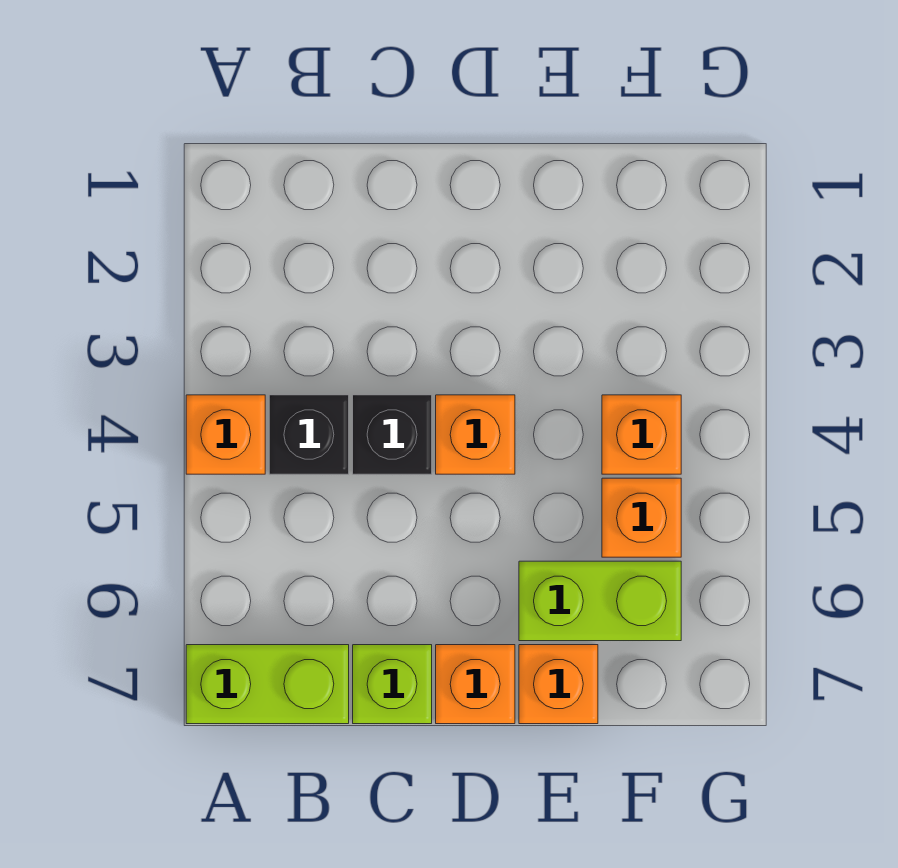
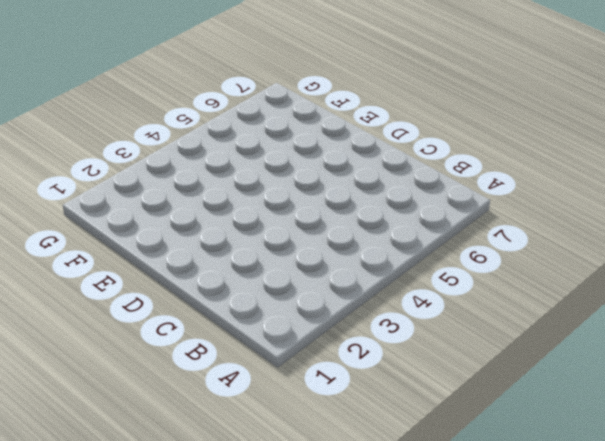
none -> orange 1x1 brick [186,395,265,474]
none -> lime 1x2 brick [186,645,349,724]

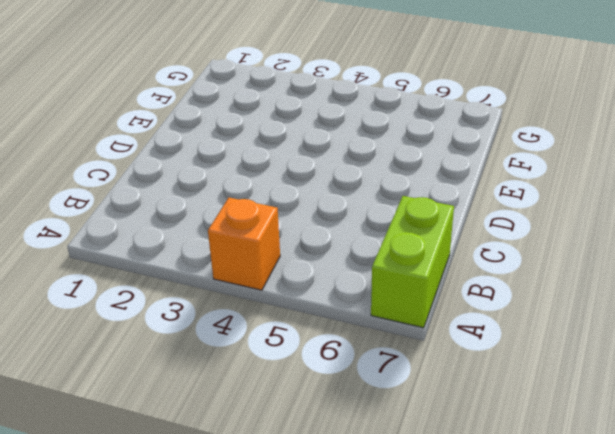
none -> black 1x1 brick [269,395,349,474]
none -> black 1x1 brick [353,395,432,474]

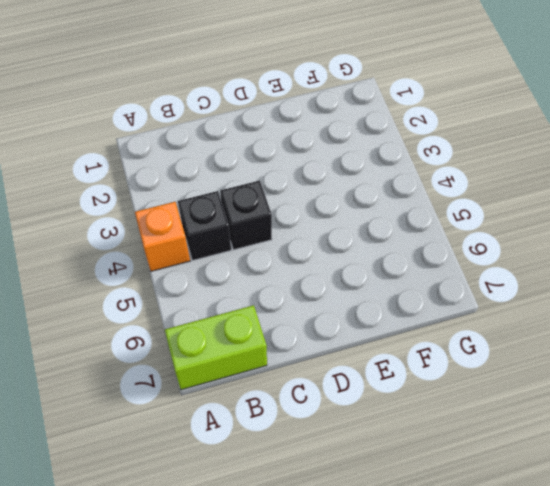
none -> lime 1x1 brick [353,645,432,724]
none -> orange 1x1 brick [436,395,515,474]

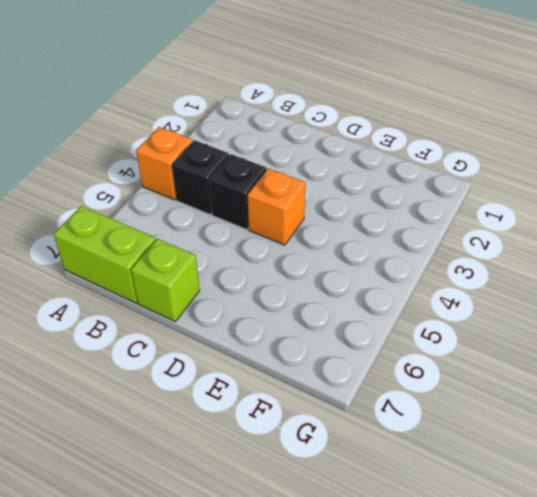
none -> orange 1x1 brick [436,645,515,724]
none -> lime 1x2 brick [519,561,681,641]

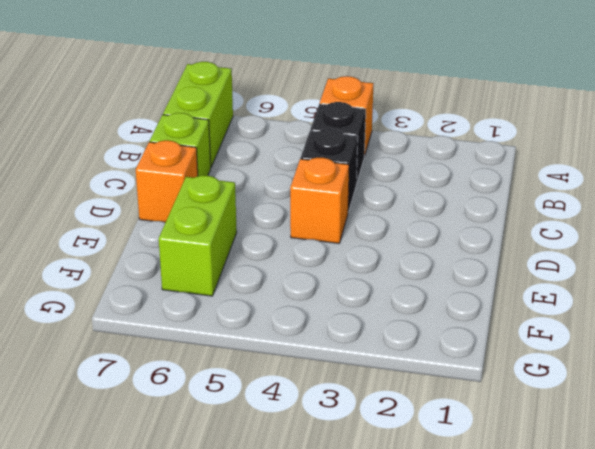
none -> orange 1x1 brick [519,645,598,724]
none -> orange 1x1 brick [602,395,681,474]

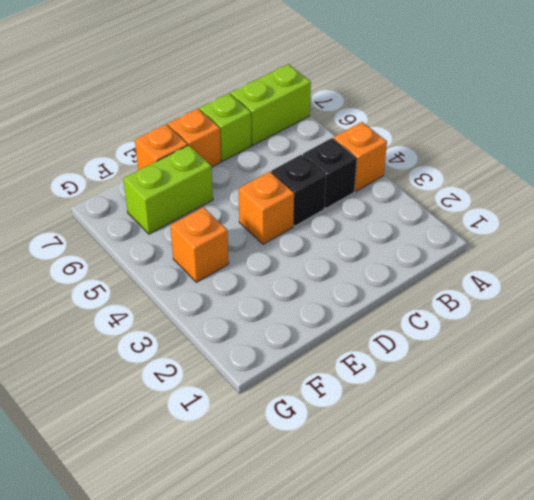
none -> orange 1x1 brick [602,478,681,557]

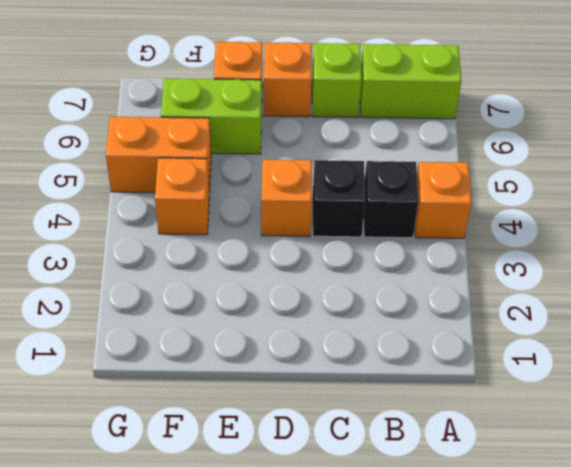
orange 1x2 brick [106,117,211,193] -> orange 1x1 brick [602,478,681,557]

